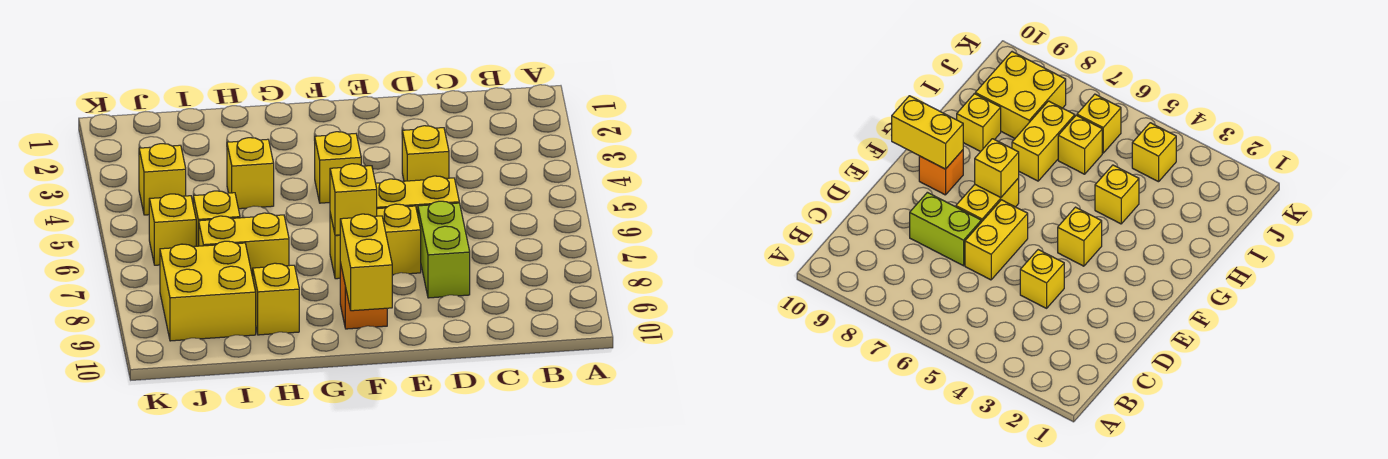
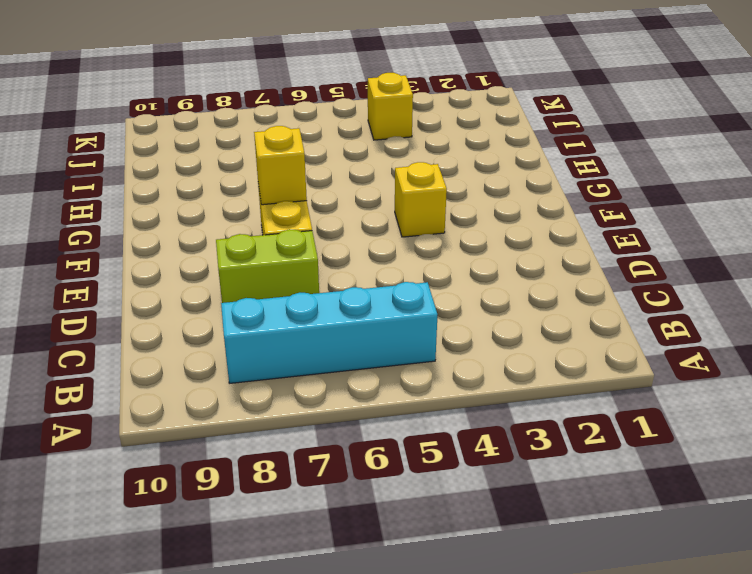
cyan 1x4 brick [221,282,438,383] -> none
none -> yellow 1x1 brick [402,126,449,181]
none -> yellow 1x2 brick [376,176,459,214]
none -> orange 1x1 brick [340,262,387,329]

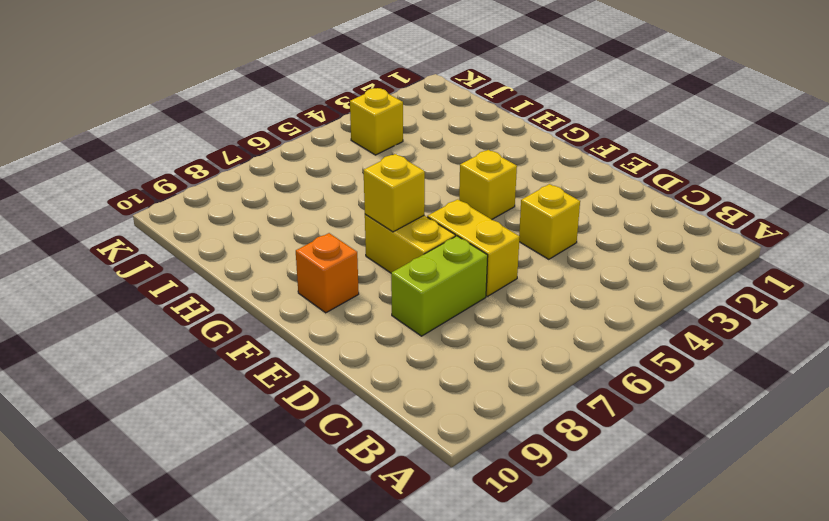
none -> yellow 1x1 brick [227,138,274,209]
none -> yellow 1x2 brick [199,213,289,277]
none -> yellow 1x1 brick [253,263,299,335]

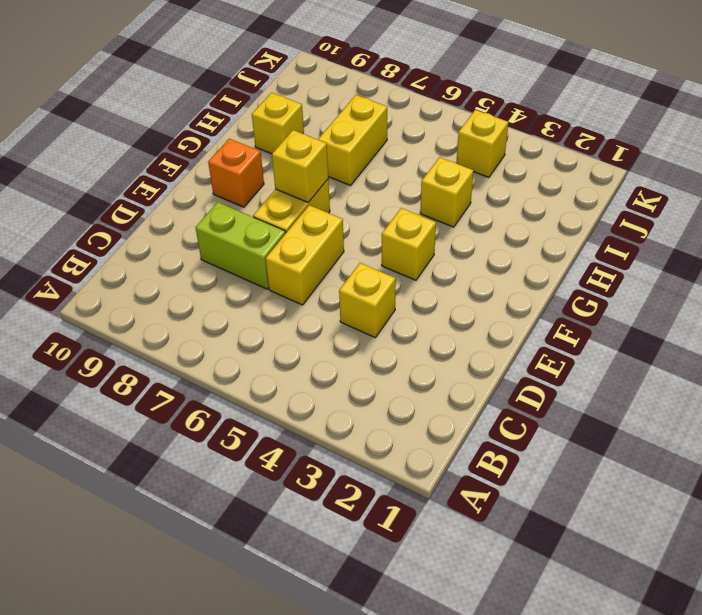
none -> yellow 1x1 brick [193,191,240,246]
none -> yellow 2x2 brick [160,241,256,341]
none -> yellow 1x1 brick [149,194,196,265]

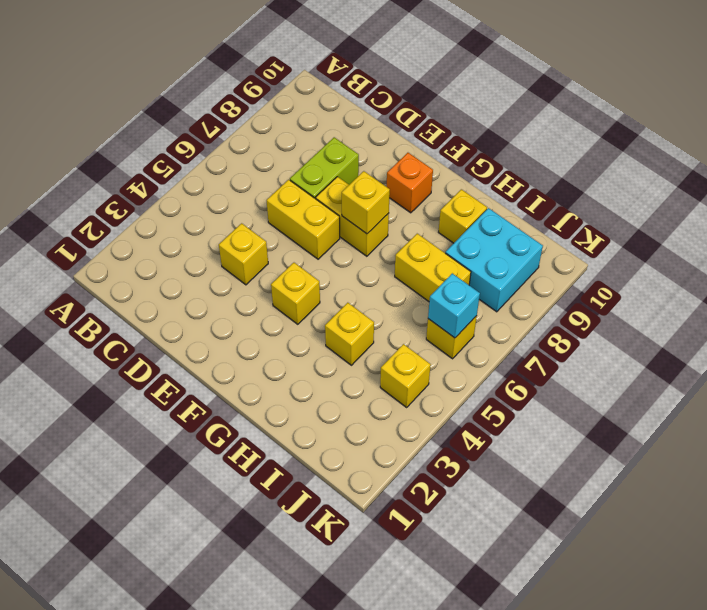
cyan 2x2 brick [446,208,543,312] -> yellow 2x2 brick [160,241,256,341]
cyan 1x1 brick [428,273,480,338] -> none
none -> yellow 1x1 brick [193,191,240,246]
none -> yellow 1x2 brick [340,214,392,311]

